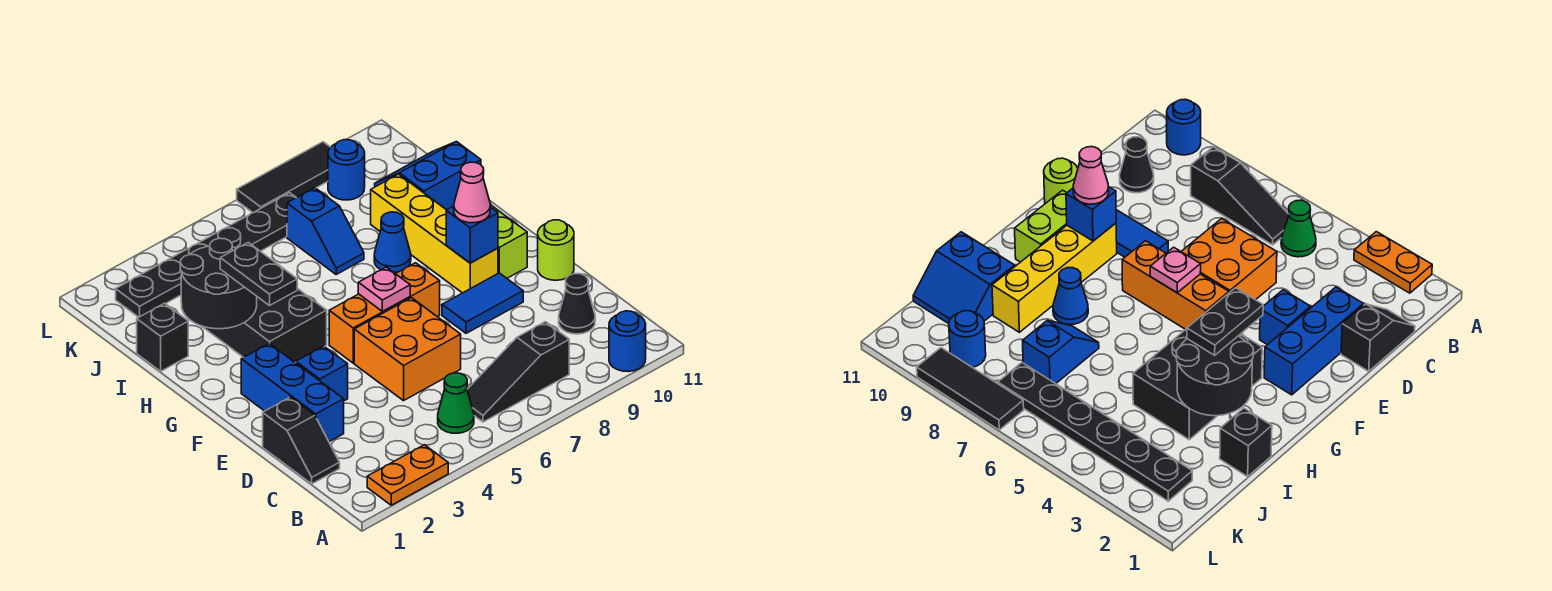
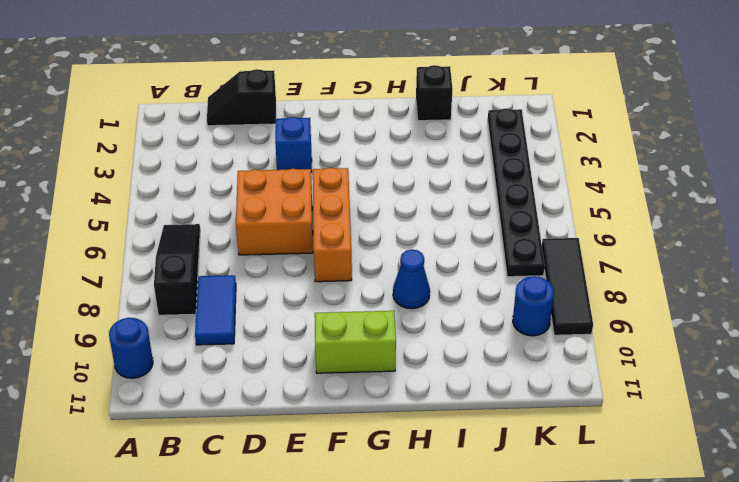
blue 1x2 tile [195,275,236,345] -> blue 1x2 tile moved to [442,273,523,333]
none -> orange 1x2 plate [367,445,448,505]
none -> green 1x1 cone [438,373,474,433]
none -> black 1x1 cone [559,274,595,334]

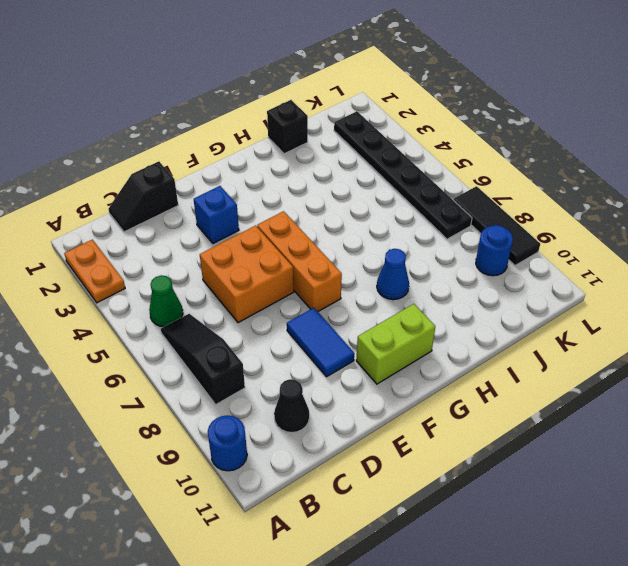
none -> blue 1x3 brick [241,343,344,442]
none -> lime 1x1 round brick [538,220,574,280]
none -> yellow 1x4 brick [371,174,498,293]

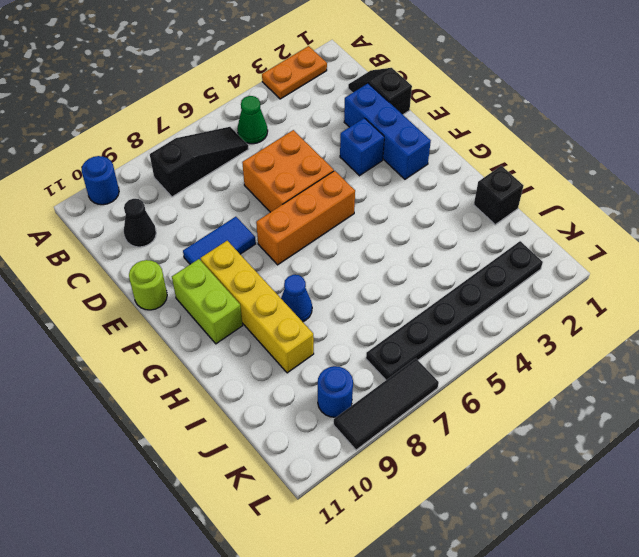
none -> black 2x3 brick [202,288,327,363]
none -> blue 1x2 slope [287,188,364,274]
none -> blue 2x2 slope [375,142,481,210]

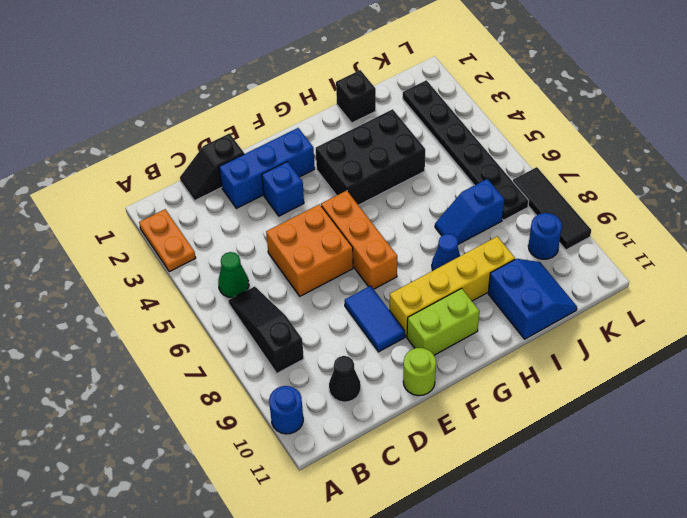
none -> pink 1x1 plate [358,267,410,311]
none -> blue 1x1 brick [446,206,498,263]
none -> black 2x2 round brick [180,238,257,329]

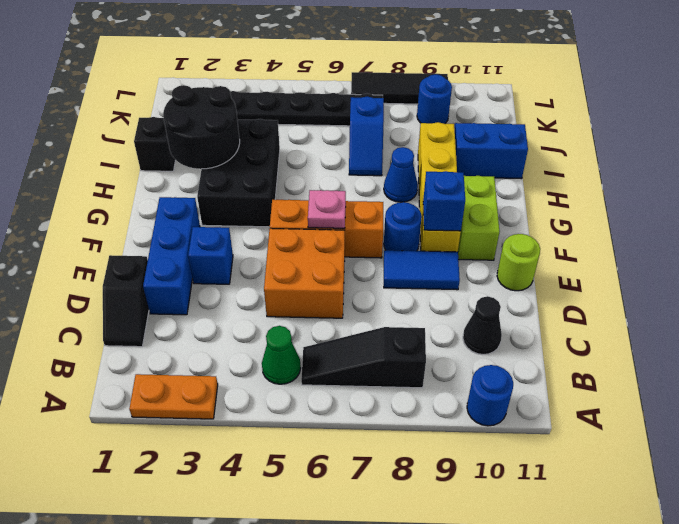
blue 1x1 round brick [384,202,422,251] -> none
none -> pink 1x1 cone [454,162,490,223]
none -> black 1x2 plate [220,243,297,306]

